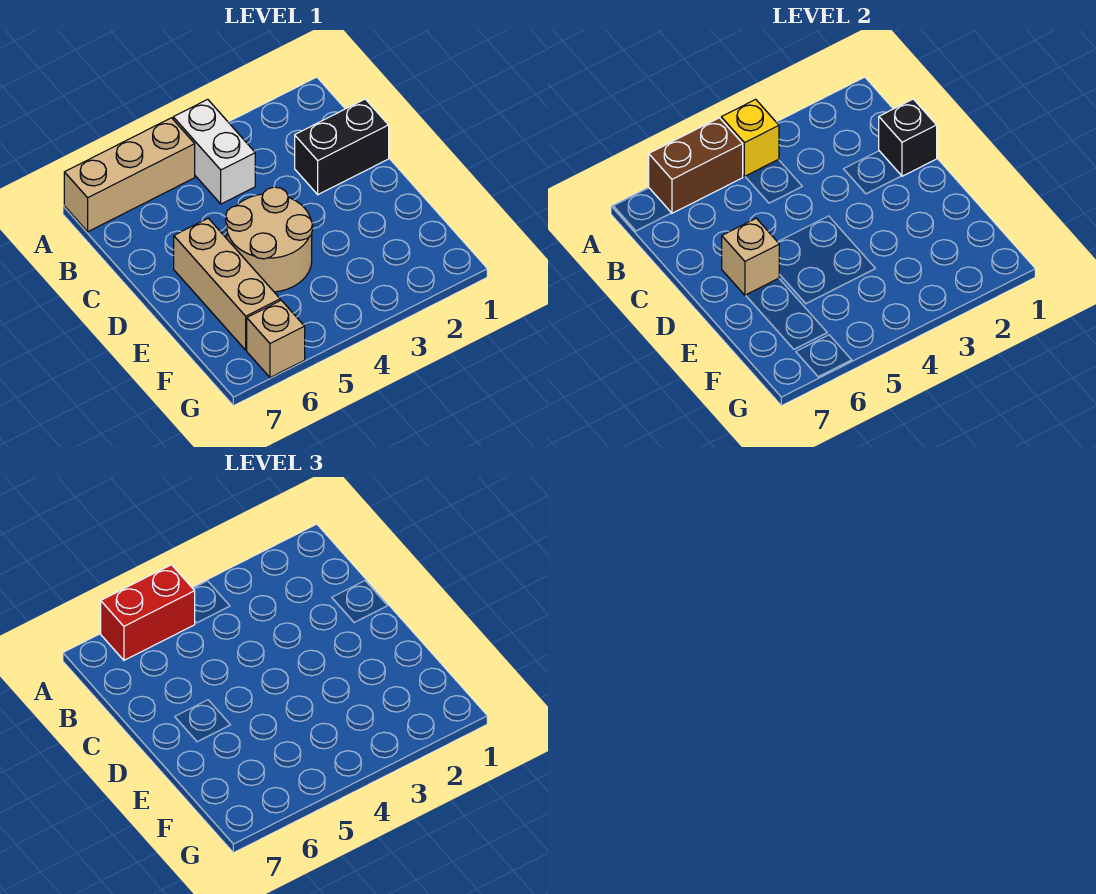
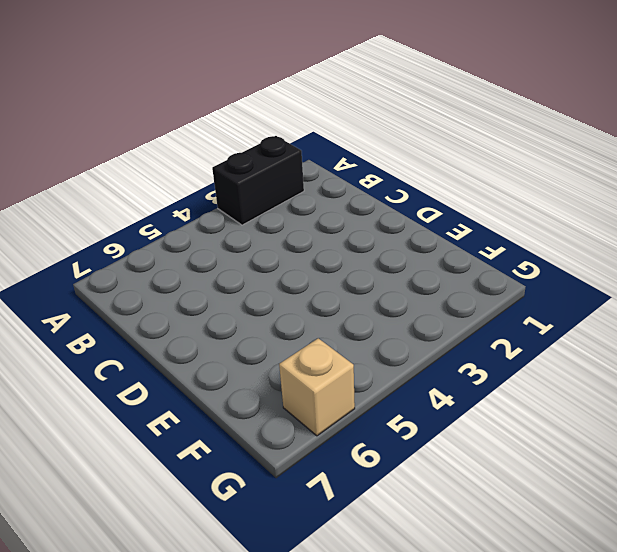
black 1x2 brick [212,136,304,225] -> black 1x2 brick moved to [295,99,389,195]
none -> white 1x2 brick [173,99,255,204]
none -> tan 1x3 brick [64,118,195,232]

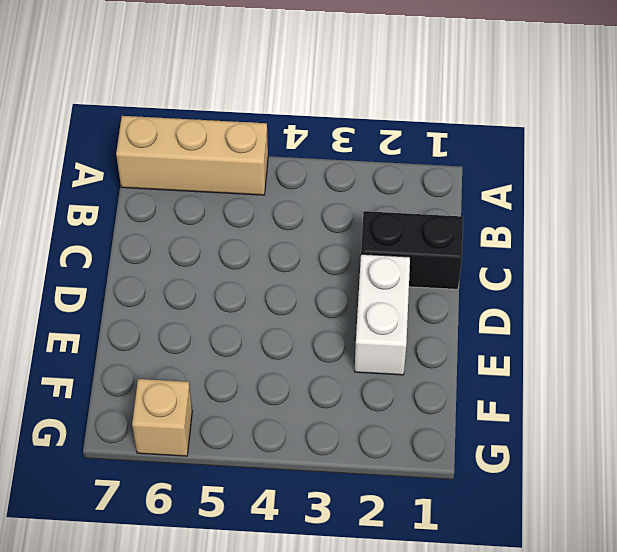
white 1x2 brick [355,254,410,375] -> white 1x2 brick moved to [173,99,255,204]
none -> tan 2x2 round brick [226,187,313,292]
none -> tan 1x3 brick [174,218,280,350]

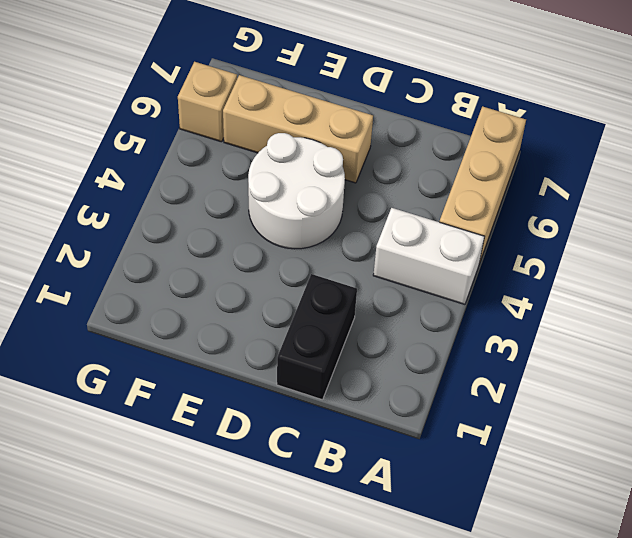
white 2x2 round brick [248,133,345,249] -> tan 2x2 round brick [226,187,313,292]
none -> yellow 1x1 brick [721,99,779,177]
none -> brown 1x2 brick [649,118,743,213]

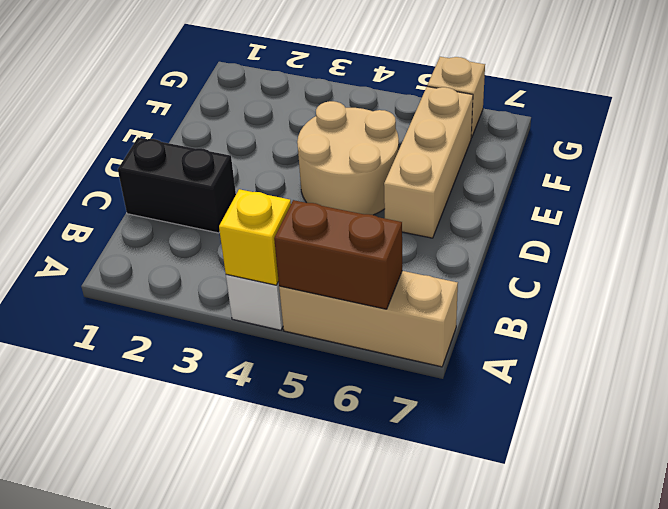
none -> black 1x1 brick [879,99,937,176]
none -> tan 1x1 brick [722,218,779,295]

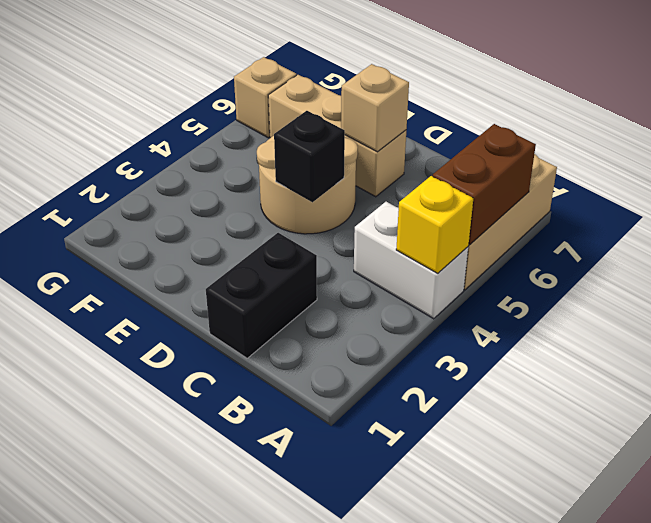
black 1x1 brick [274,111,345,202] -> black 1x1 brick moved to [879,99,937,176]
none -> red 1x2 brick [101,565,195,660]

